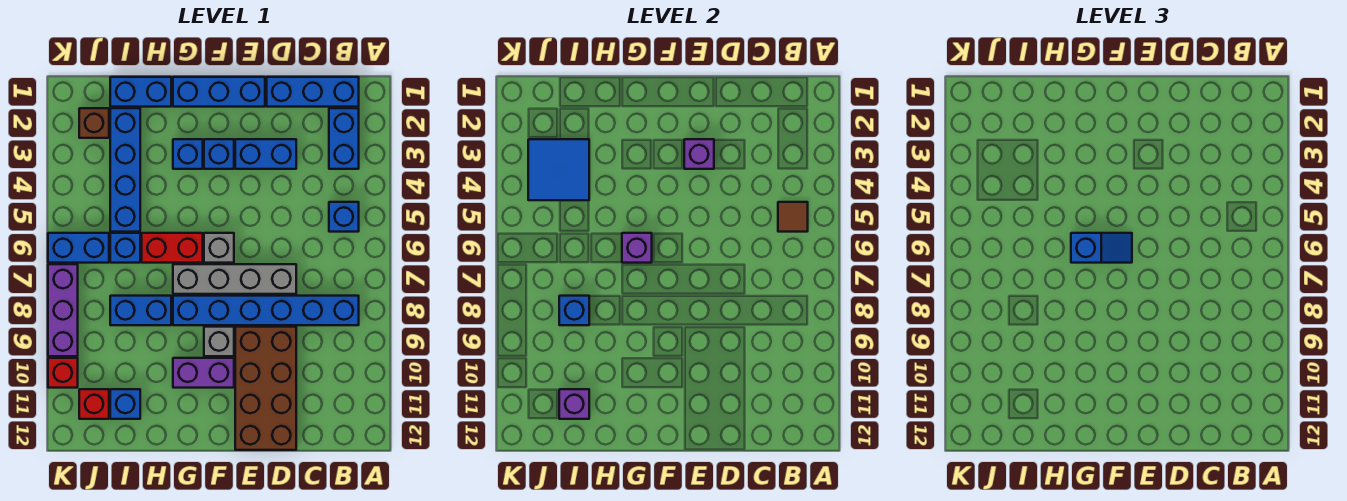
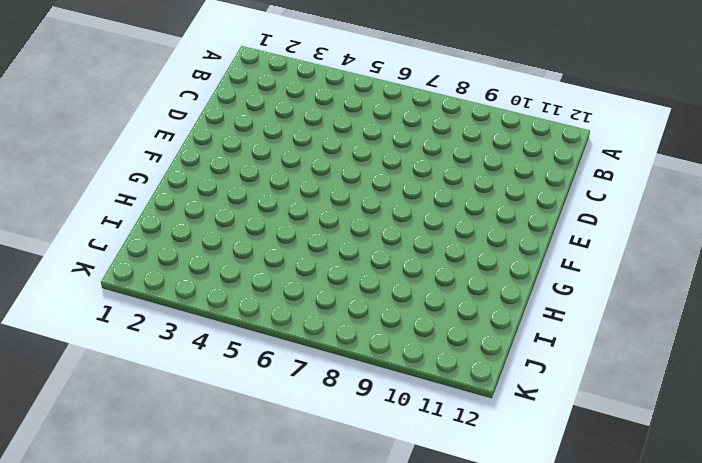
none -> blue 1x3 brick [267,77,359,107]
none -> blue 1x2 brick [329,108,359,169]
none -> blue 1x1 brick [329,202,359,232]
none -> blue 1x6 brick [173,296,359,325]

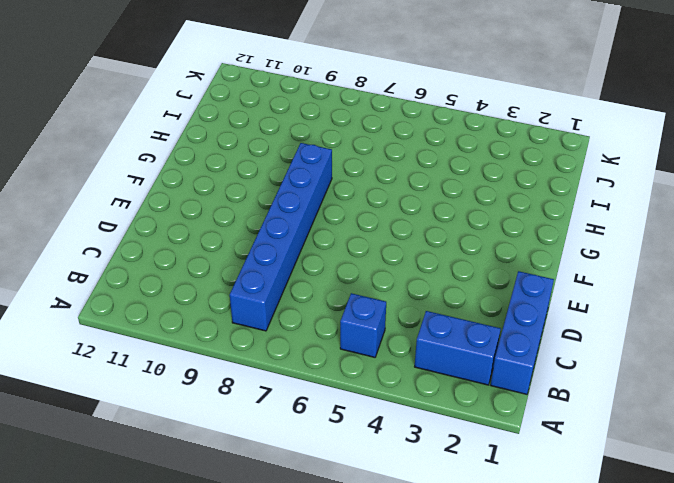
none -> blue 1x2 brick [235,139,296,169]
none -> grey 1x4 brick [173,264,296,294]
none -> brown 2x4 brick [235,327,296,450]
none -> blue 1x3 brick [173,77,265,107]

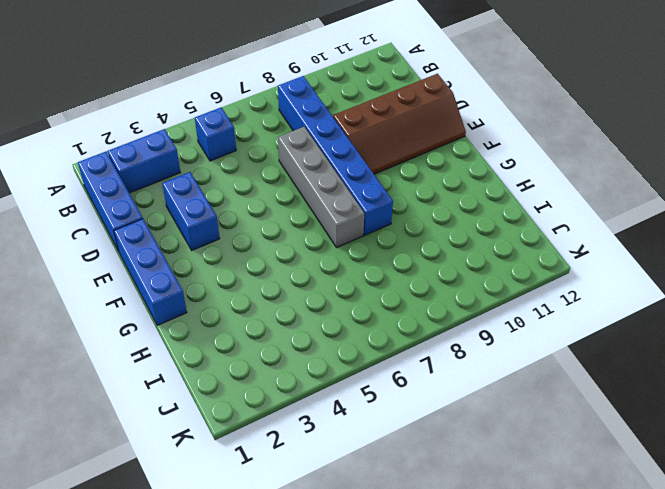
brown 2x4 slope [333,74,466,174] -> brown 2x4 brick [235,327,296,450]
none -> blue 1x1 brick [204,139,234,169]
none -> grey 1x1 brick [204,233,234,263]
none -> grey 1x1 brick [204,327,234,356]
none -> purple 1x2 brick [173,358,234,388]

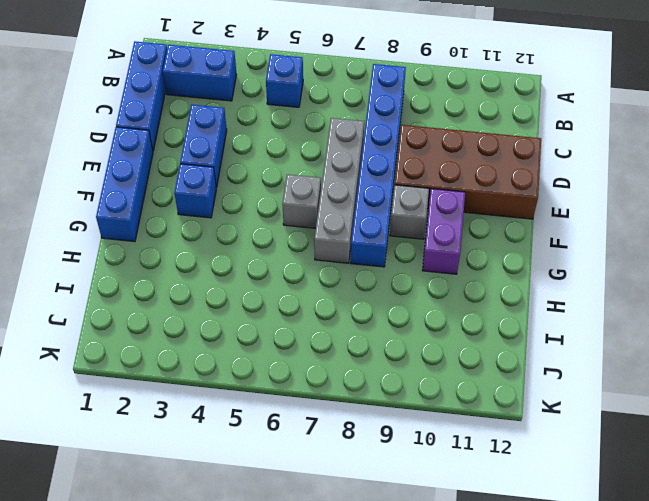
none -> blue 1x1 brick [173,139,203,169]
none -> red 1x2 brick [142,233,203,263]
none -> blue 1x2 brick [110,77,171,107]
none -> blue 1x2 brick [110,296,171,325]

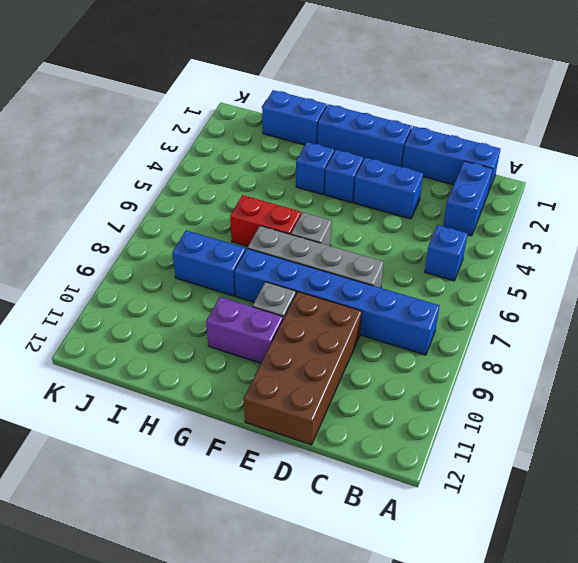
none -> blue 1x4 brick [110,108,140,232]
none -> blue 1x1 brick [110,233,140,263]
none -> blue 1x1 brick [110,389,140,419]
none -> brown 1x1 brick [79,108,109,138]

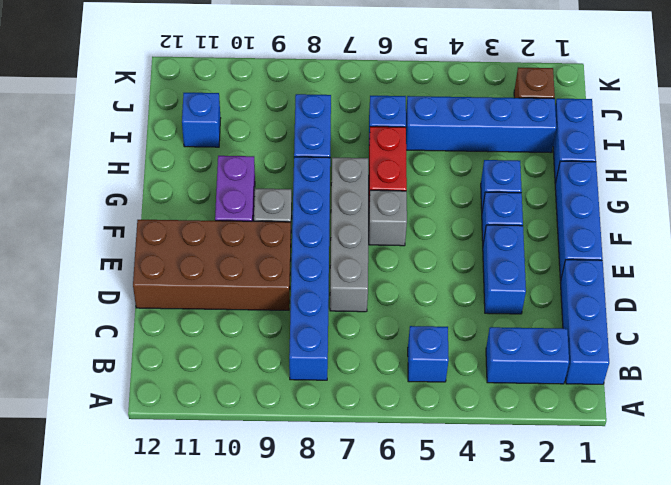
none -> blue 1x2 brick [48,233,109,263]
none -> red 1x1 brick [79,389,109,419]
none -> purple 1x3 brick [48,264,78,356]
none -> red 1x1 brick [48,358,78,388]

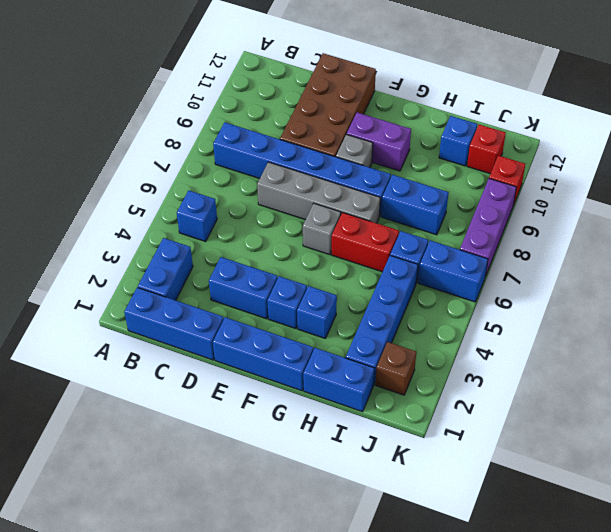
none -> brown 1x1 tile [778,202,808,232]
none -> purple 1x1 brick [684,139,714,169]
none -> purple 1x1 brick [622,233,652,263]
none -> blue 2x2 tile [528,139,589,200]

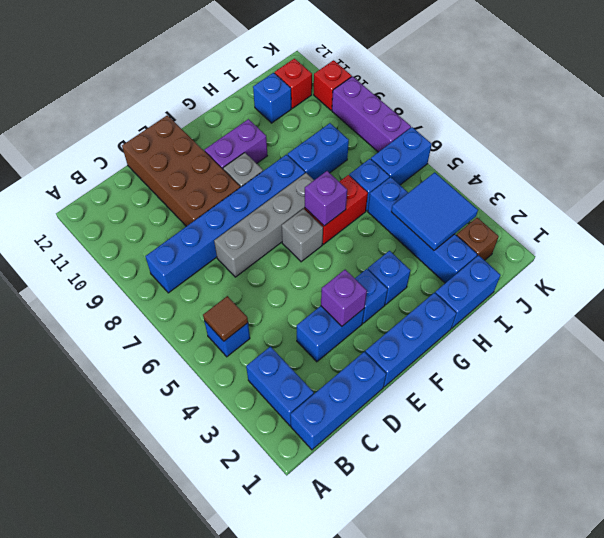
none -> blue 1x1 brick [559,296,589,325]
none -> purple 1x1 brick [559,389,589,419]
none -> blue 1x2 slope [1071,233,1132,263]

